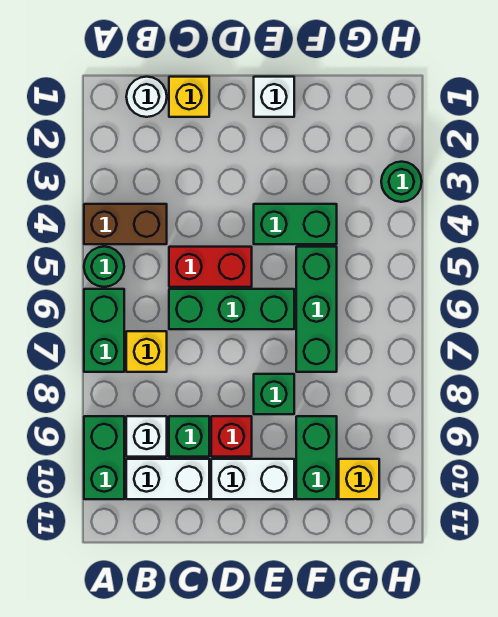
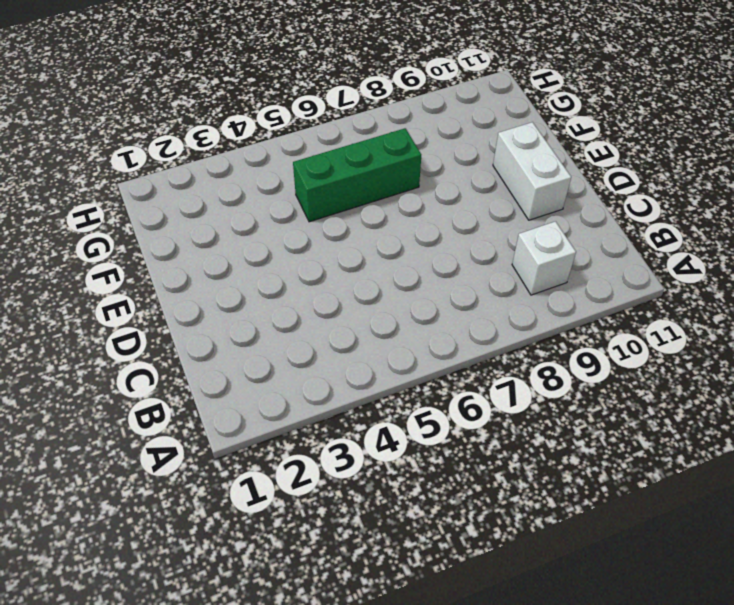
none -> brown 1x2 brick [84,204,167,244]
none -> green 1x1 round brick [84,247,124,287]
none -> green 1x2 brick [84,289,124,372]

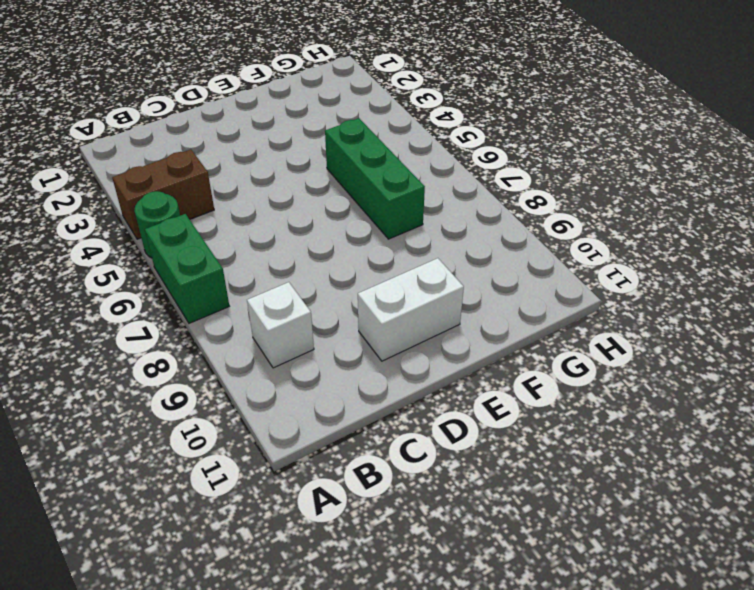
none -> green 1x2 brick [84,416,124,499]
none -> white 1x1 round brick [126,77,167,117]
none -> yellow 1x1 brick [126,331,167,372]

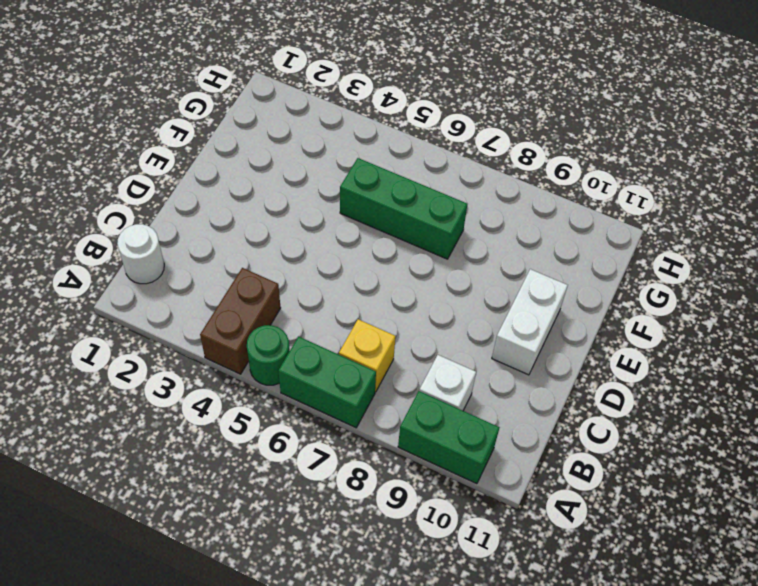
none -> white 1x2 brick [126,459,209,499]
none -> yellow 1x1 brick [169,77,209,117]
none -> red 1x2 brick [169,247,252,287]

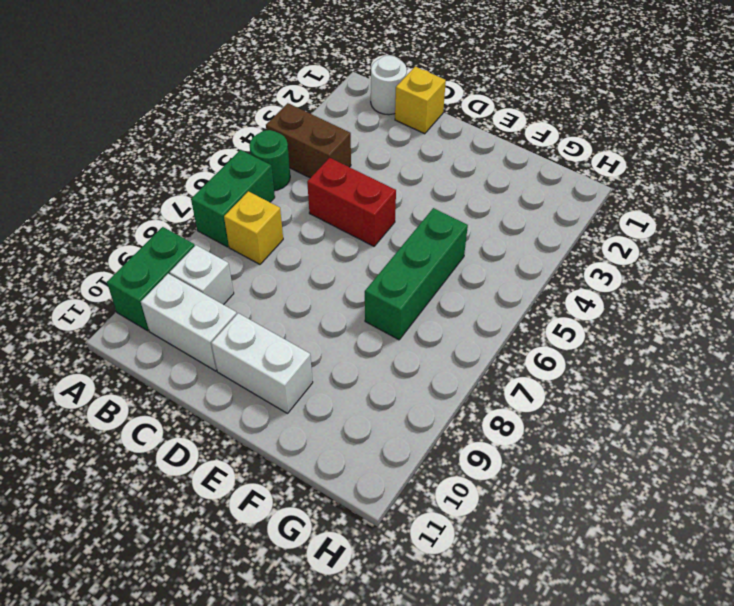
none -> green 1x3 brick [169,289,294,329]
none -> green 1x1 brick [169,416,209,457]
none -> red 1x1 brick [211,416,252,457]

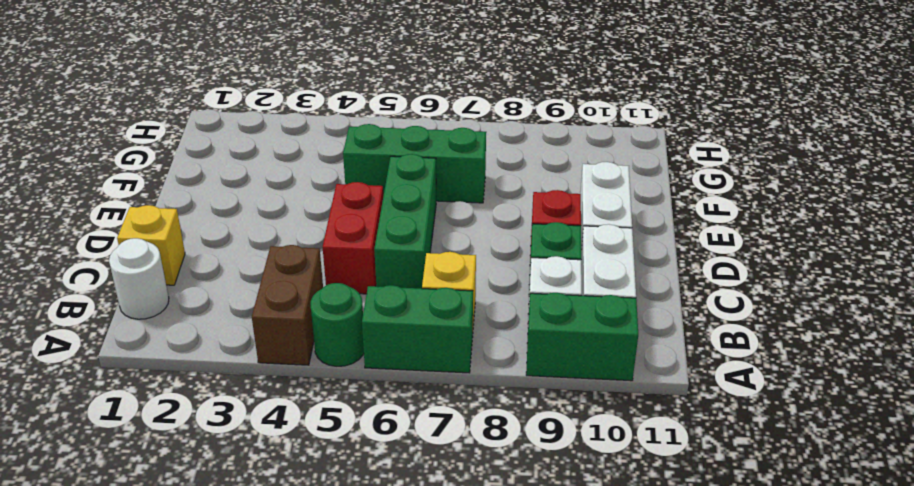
none -> white 1x1 brick [254,77,294,117]
none -> green 1x2 brick [254,204,337,244]
none -> green 1x1 brick [254,374,294,414]

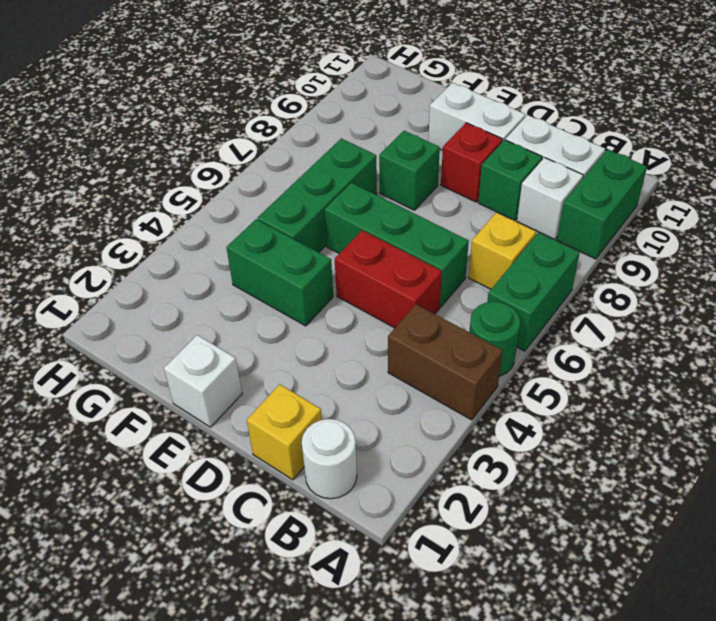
none -> green 1x2 brick [296,416,337,499]
none -> yellow 1x1 brick [339,459,379,499]
none -> green 1x1 round brick [381,162,422,202]

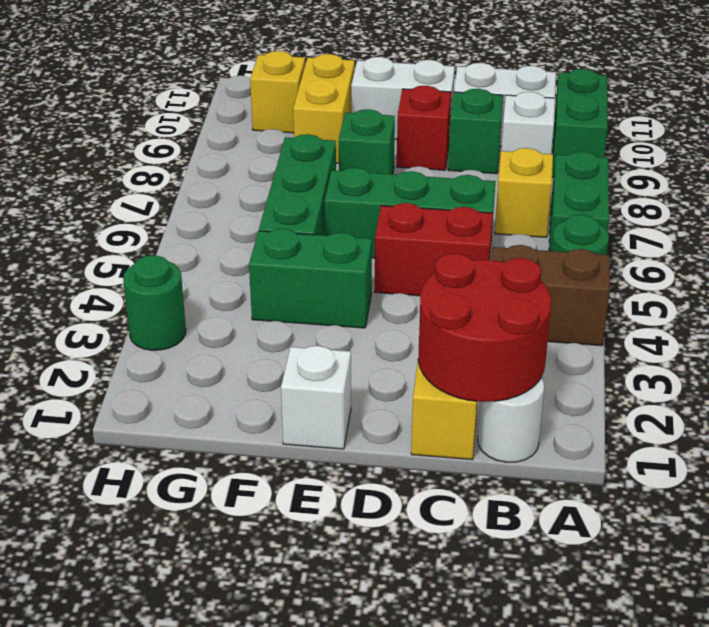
red 2x2 round brick [418,253,551,402] -> none
yellow 1x2 brick [293,54,355,163] -> green 1x2 brick [296,416,337,499]

